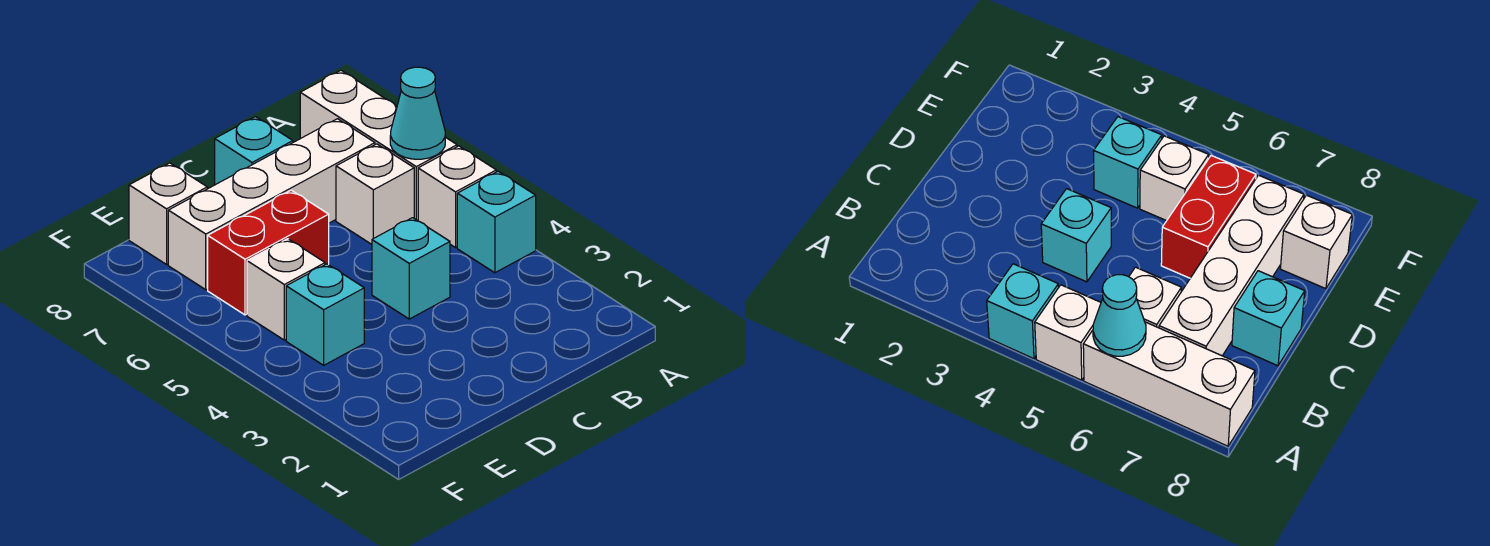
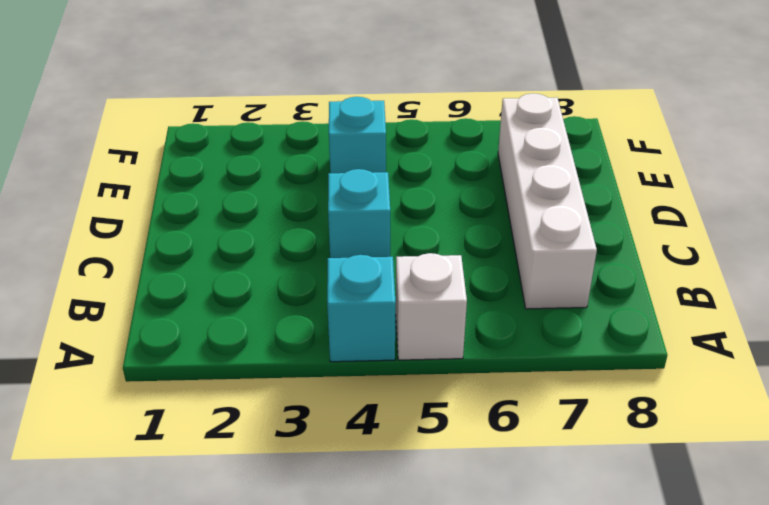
none -> white 1x3 brick [300,70,457,221]
none -> white 1x1 brick [336,144,414,244]
none -> cyan 1x1 brick [215,117,293,185]

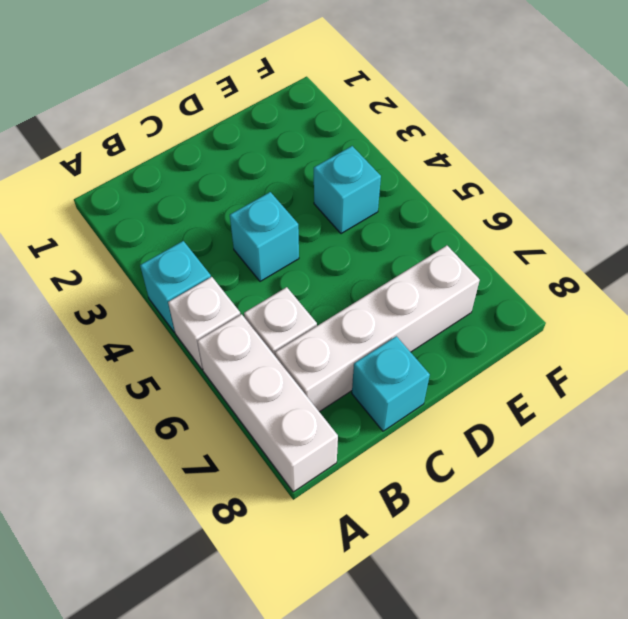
none -> red 1x2 brick [208,190,329,315]
none -> white 1x1 brick [247,239,325,340]
none -> white 1x1 brick [129,163,207,264]

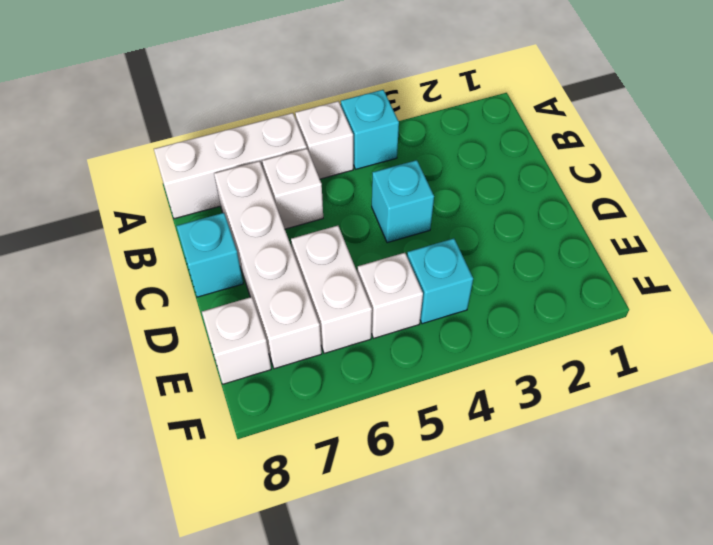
white 1x2 brick [291,226,372,353] -> red 1x2 brick [208,190,329,315]
none -> cyan 1x1 cone [390,67,445,159]

